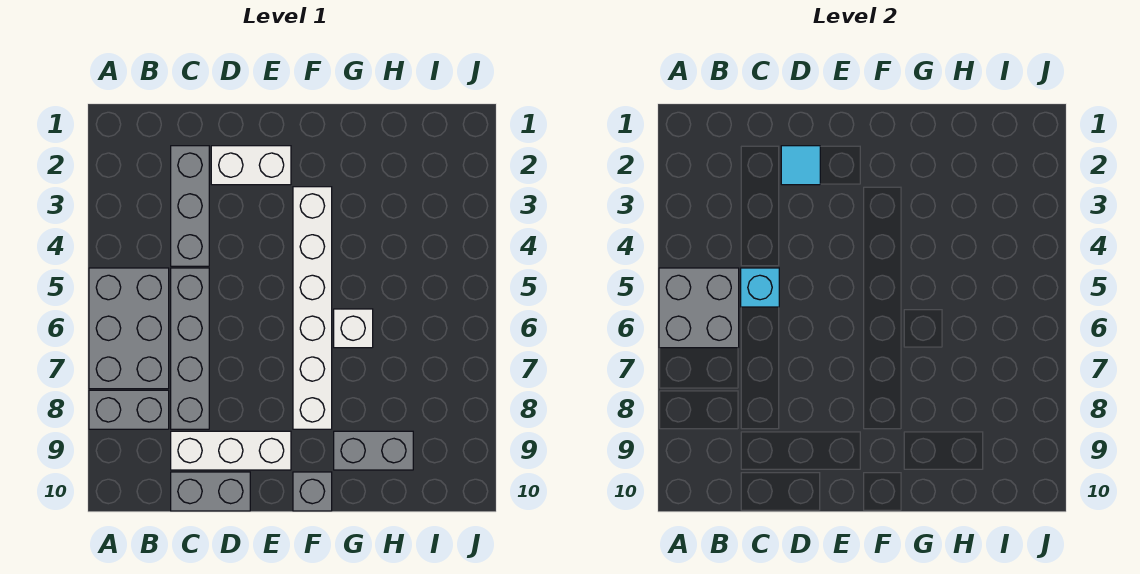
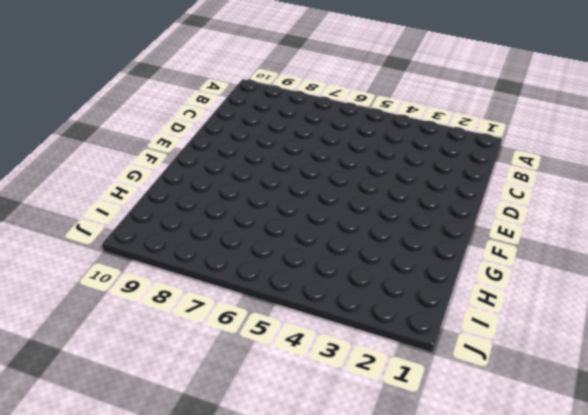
none -> grey 2x3 brick [89,268,169,389]
none -> grey 1x2 brick [89,390,169,429]
none -> grey 1x3 brick [171,146,209,266]

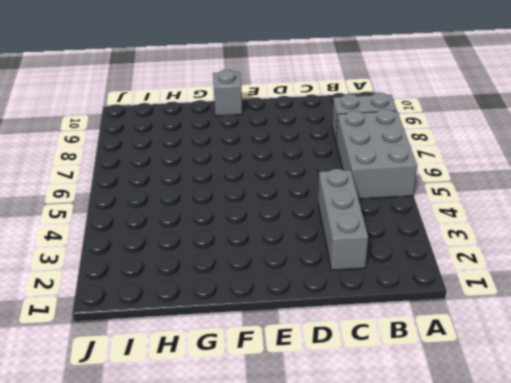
none -> grey 1x4 brick [171,268,209,429]
none -> white 1x3 brick [171,431,291,470]
none -> grey 1x2 brick [171,472,250,511]

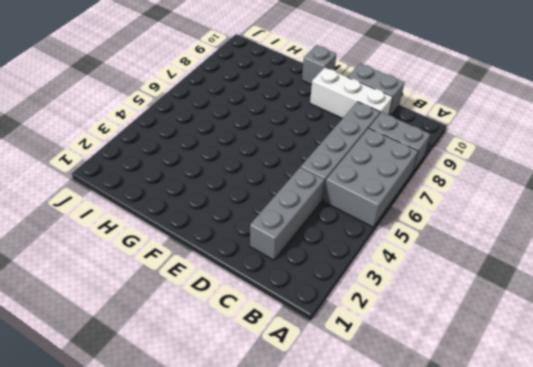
none -> white 1x2 brick [211,146,291,185]
none -> white 1x6 brick [293,187,332,429]
none -> white 1x1 brick [334,309,373,348]

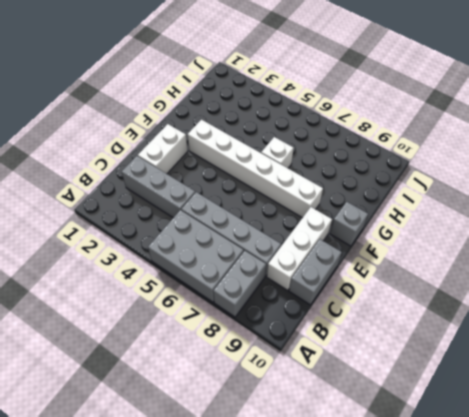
none -> grey 1x2 brick [334,431,413,470]
none -> grey 2x2 brick [659,268,739,348]
none -> cyan 1x1 brick [741,268,779,307]

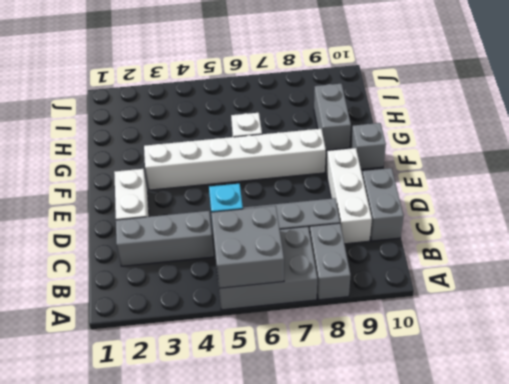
none -> cyan 1x1 tile [781,146,820,185]

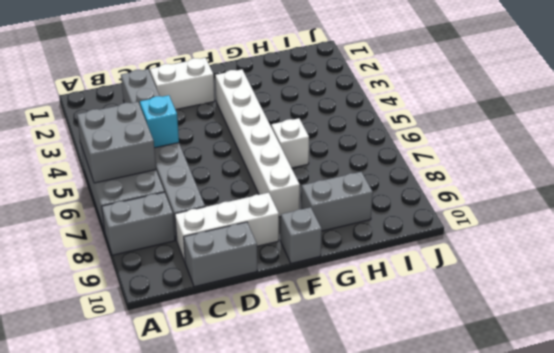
none -> cyan 1x1 tile [781,146,820,185]

